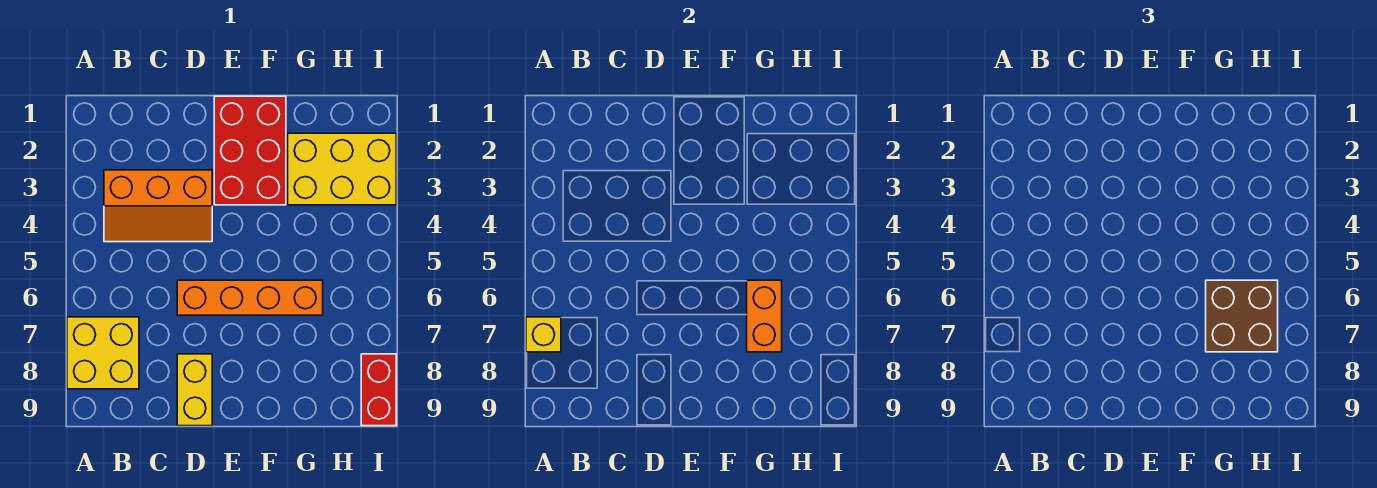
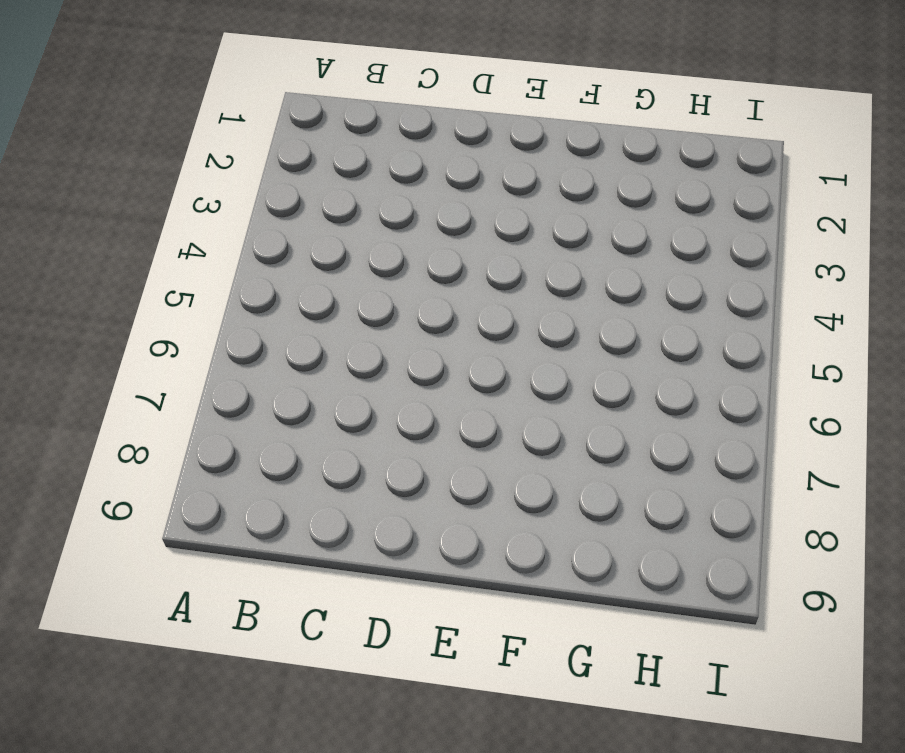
none -> yellow 2x2 brick [67,317,139,389]
none -> orange 2x3 slope [104,170,212,242]

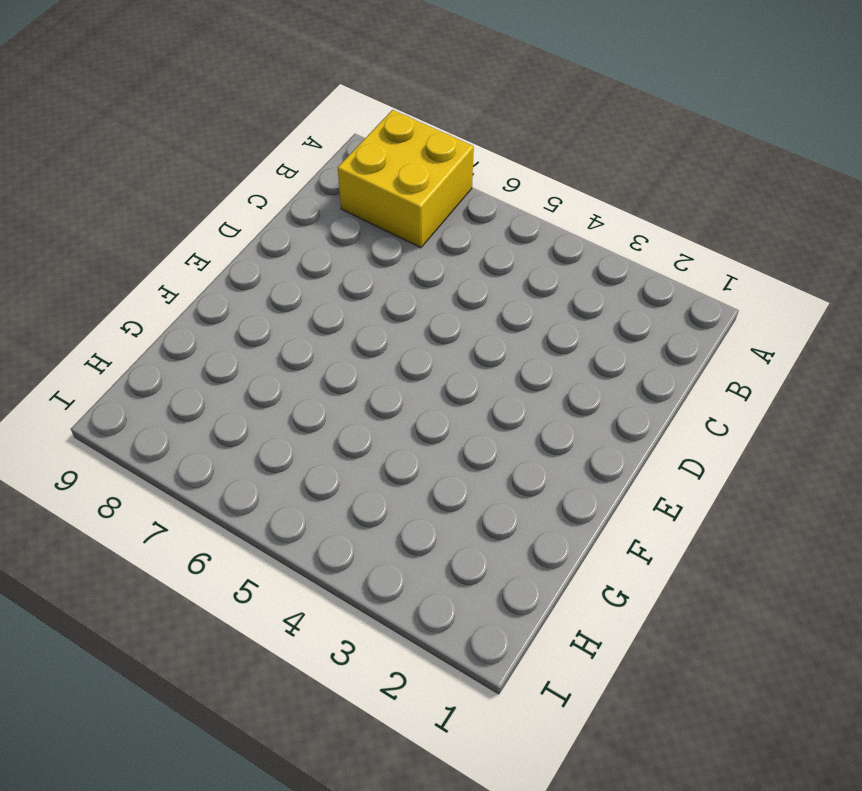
none -> orange 2x3 slope [104,170,212,242]
none -> orange 1x4 brick [177,280,323,315]

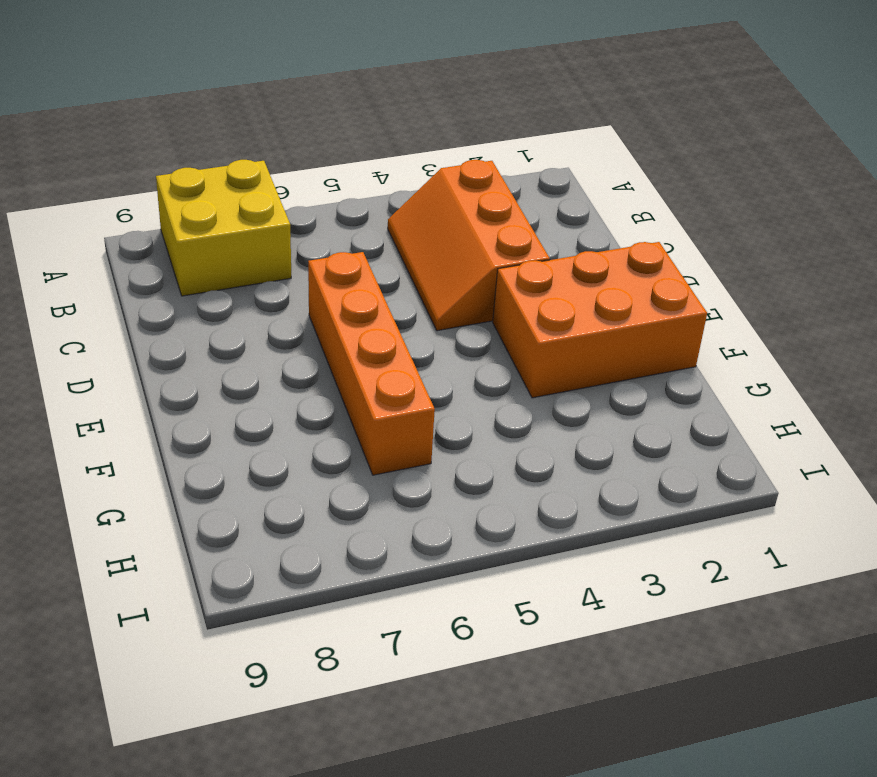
orange 2x3 brick [493,242,707,398] -> red 2x3 brick [214,96,286,205]
none -> yellow 1x2 brick [177,354,212,426]
none -> yellow 2x3 brick [288,133,396,205]

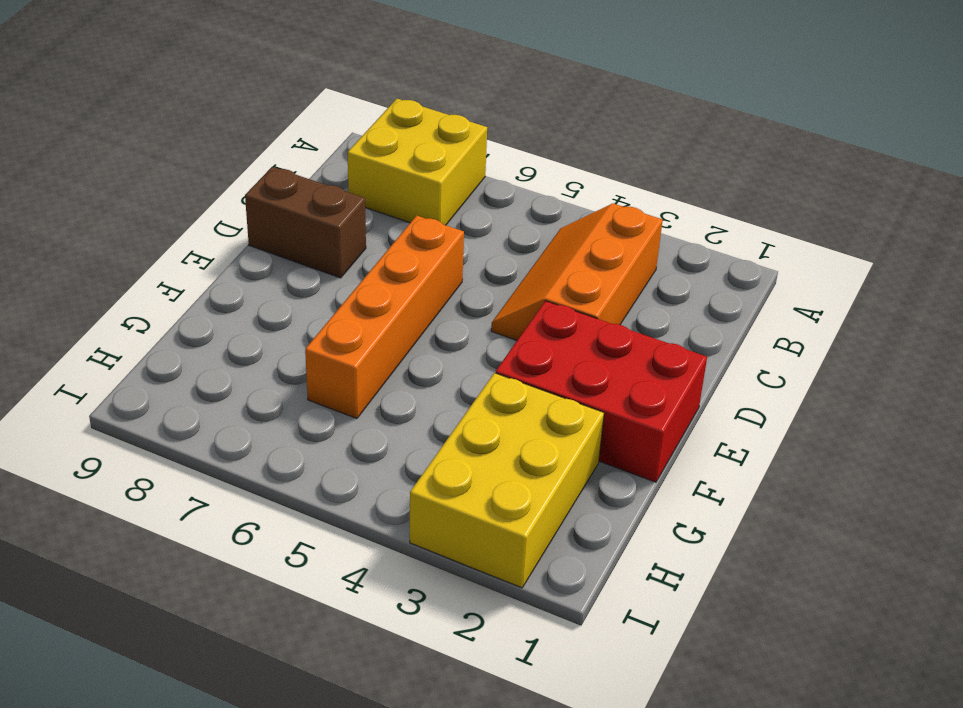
brown 1x2 brick [245,167,366,278] -> yellow 1x2 brick [177,354,212,426]
none -> red 1x2 brick [361,354,396,426]
none -> yellow 1x1 brick [526,317,561,352]

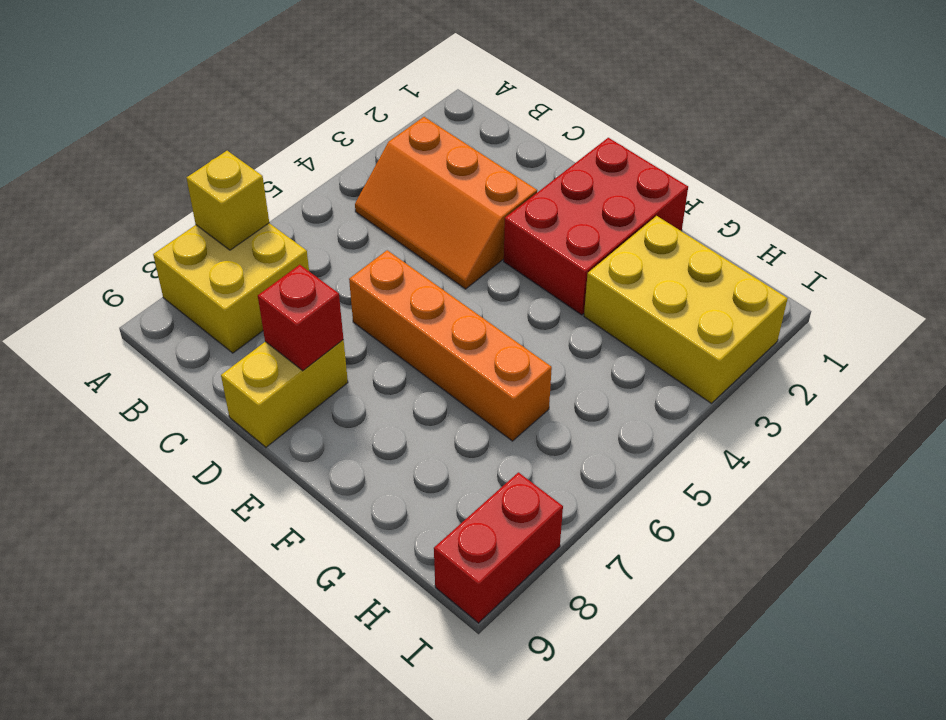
red 1x1 brick [258,265,343,371] -> none
none -> orange 1x2 brick [747,280,782,352]
none -> brown 2x2 brick [1206,280,1278,352]

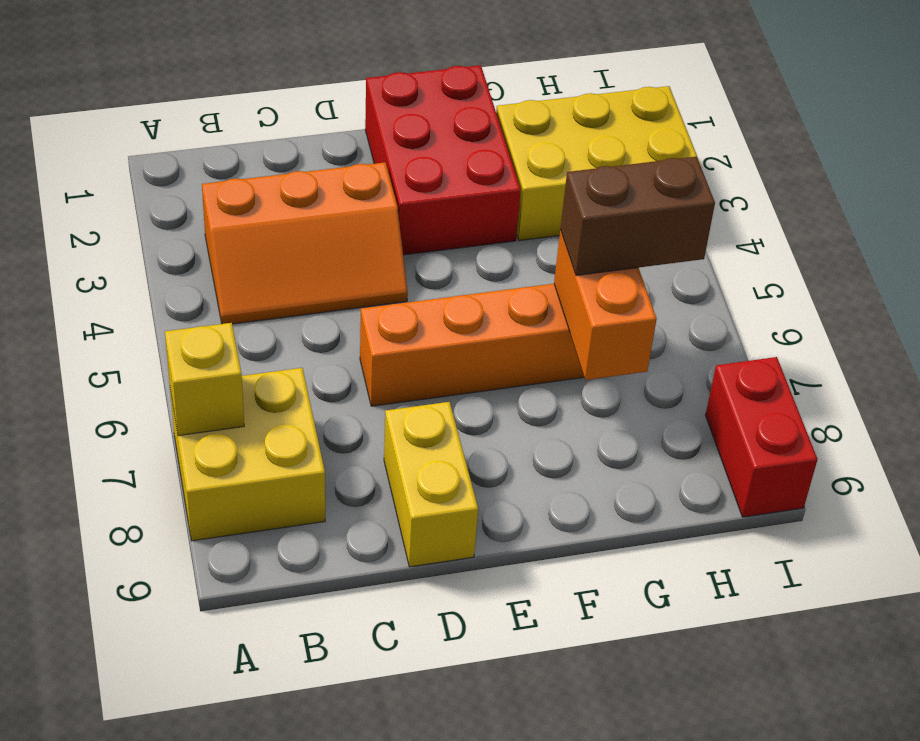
brown 1x2 brick [560,157,715,275] -> brown 2x2 brick [1206,280,1278,352]

